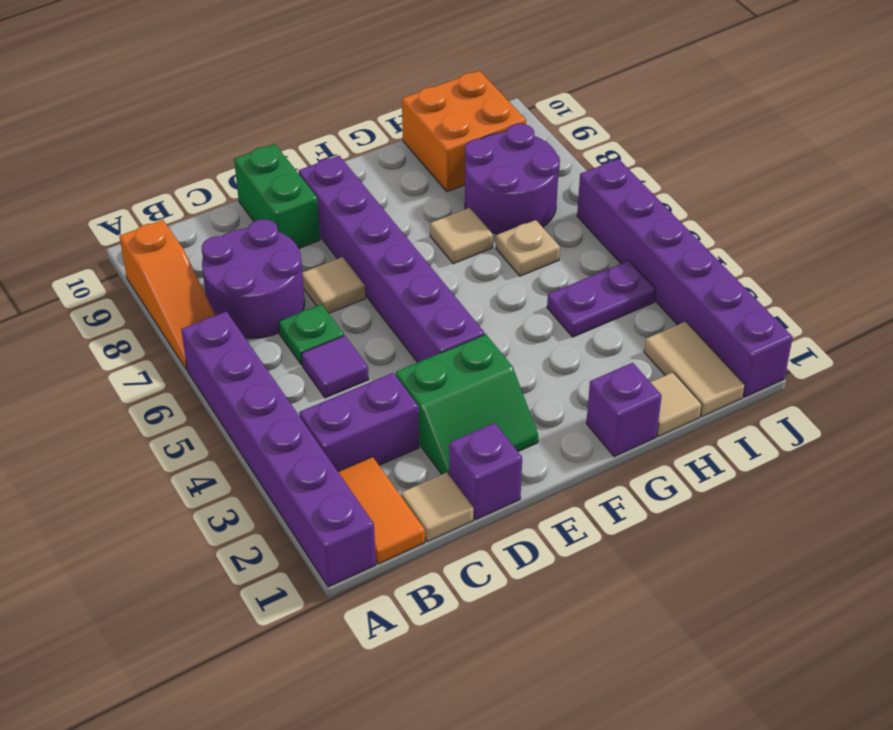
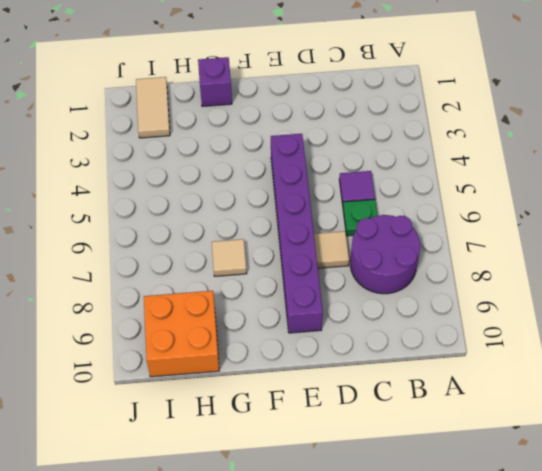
none -> purple 1x6 brick [181,312,376,587]
none -> orange 1x3 slope [119,220,216,370]
none -> orange 1x2 tile [338,457,425,564]

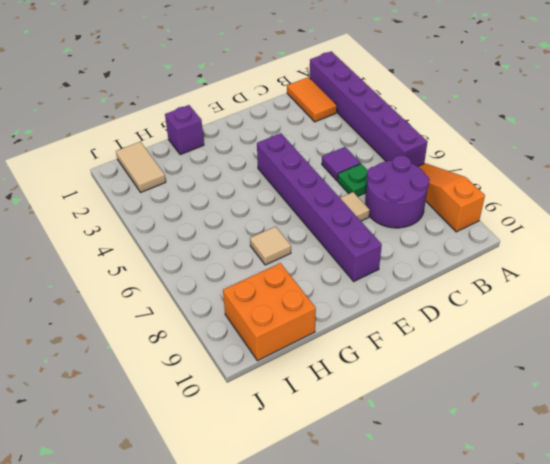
none -> purple 1x2 brick [299,373,419,472]
none -> tan 1x1 tile [401,472,473,542]
none -> purple 1x1 brick [449,423,522,520]

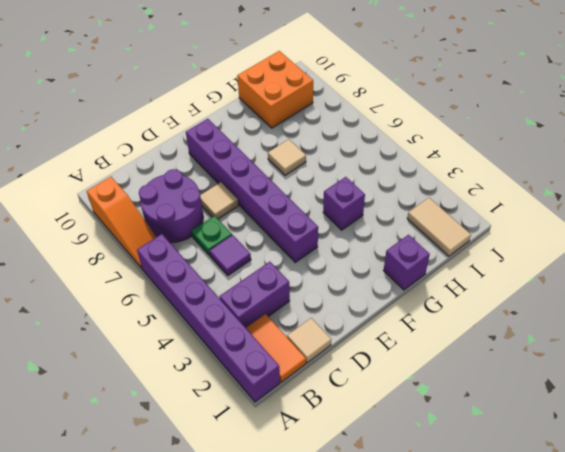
purple 1x1 brick [323,177,365,230] -> purple 1x1 brick moved to [449,423,522,520]
none -> green 2x2 slope [396,334,538,474]
none -> green 1x2 brick [234,144,320,248]
none -> tan 1x1 tile [650,372,702,436]

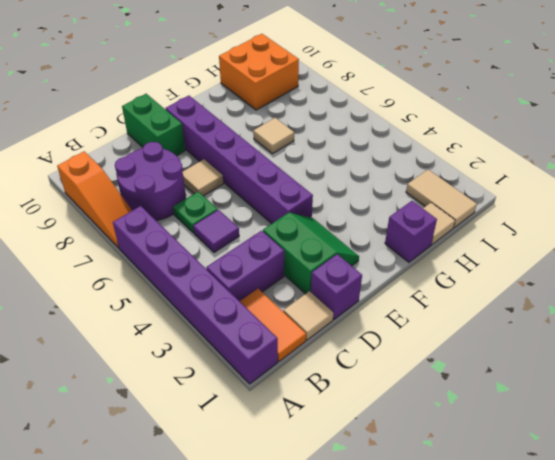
green 2x2 slope [263,213,359,294] -> green 2x2 slope turned to [396,334,538,474]
none -> purple 1x2 plate [547,261,656,337]
none -> tan 1x1 plate [496,220,560,276]
none -> purple 2x2 round brick [465,124,560,234]

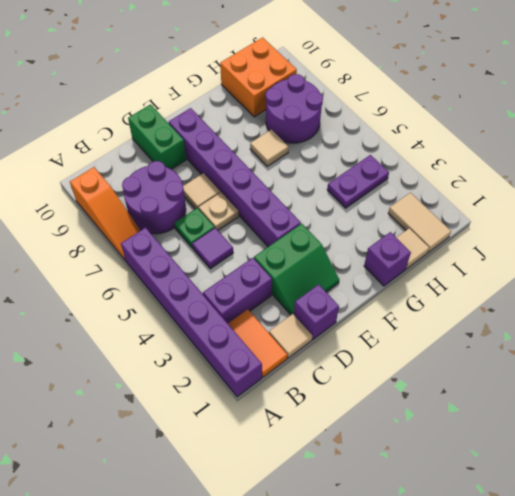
tan 1x1 plate [199,192,239,230] -> tan 1x1 plate moved to [496,220,560,276]
none -> purple 1x6 brick [577,159,793,397]

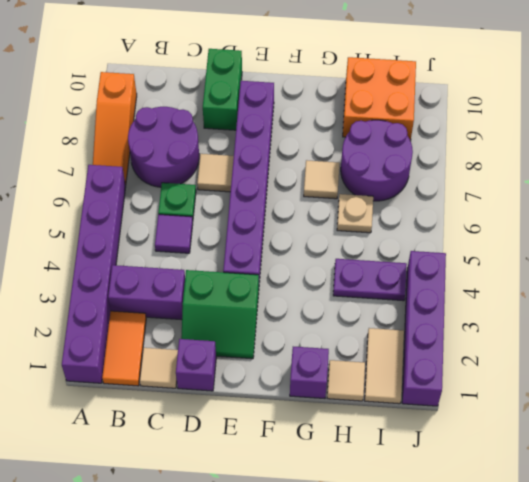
purple 1x4 brick [402,251,446,406] -> purple 1x6 brick [577,159,793,397]

